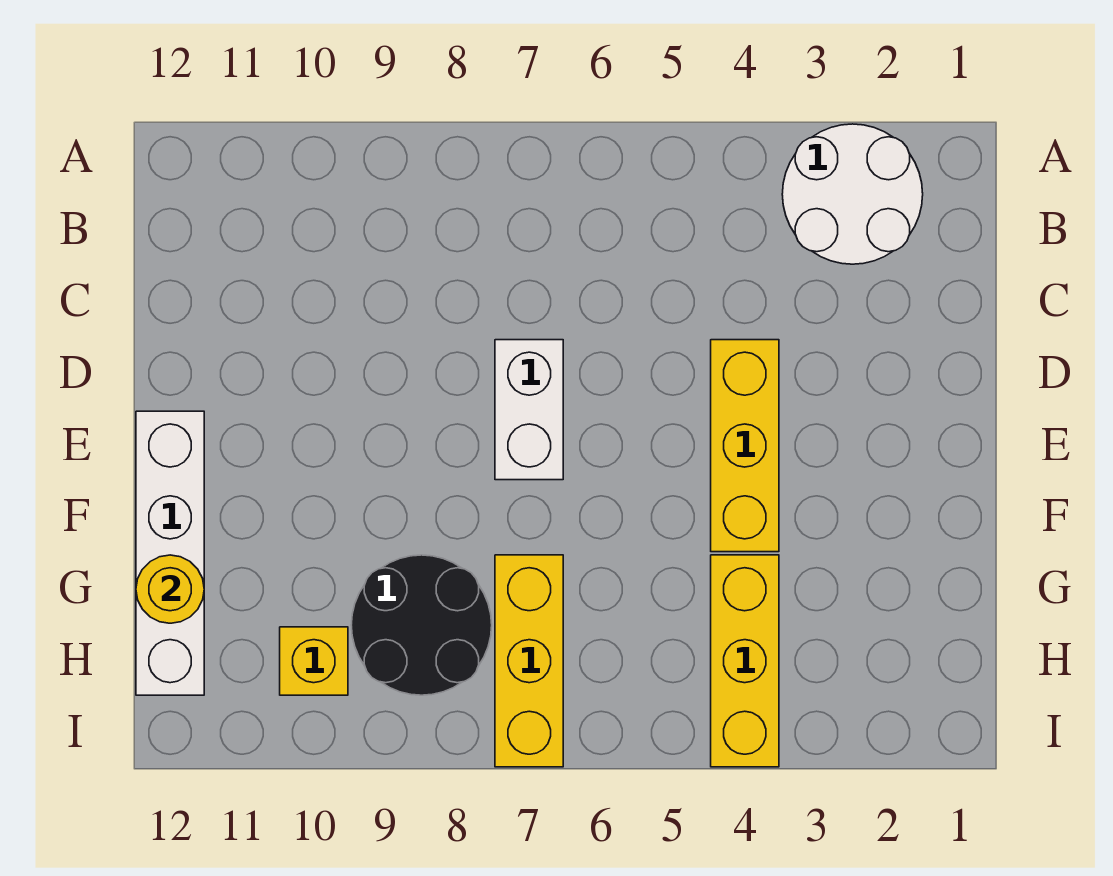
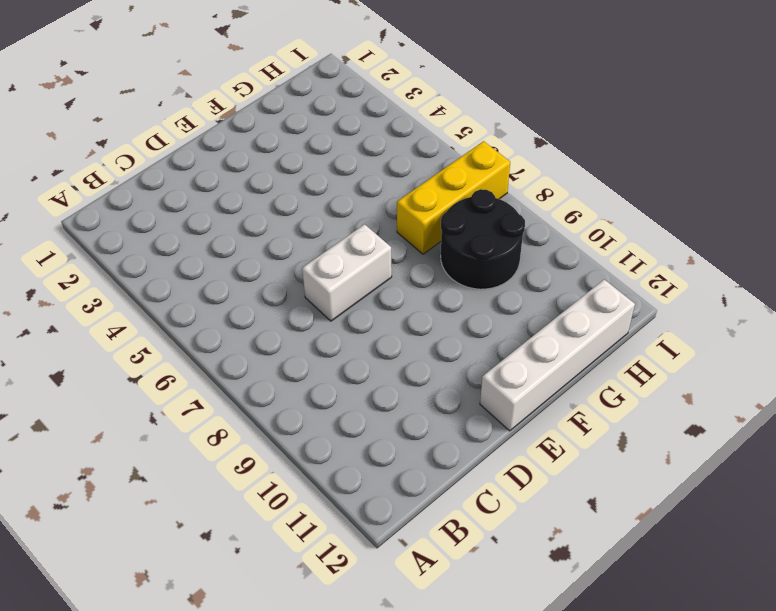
none -> white 2x2 round brick [782,124,923,264]
none -> yellow 1x3 brick [711,340,779,552]

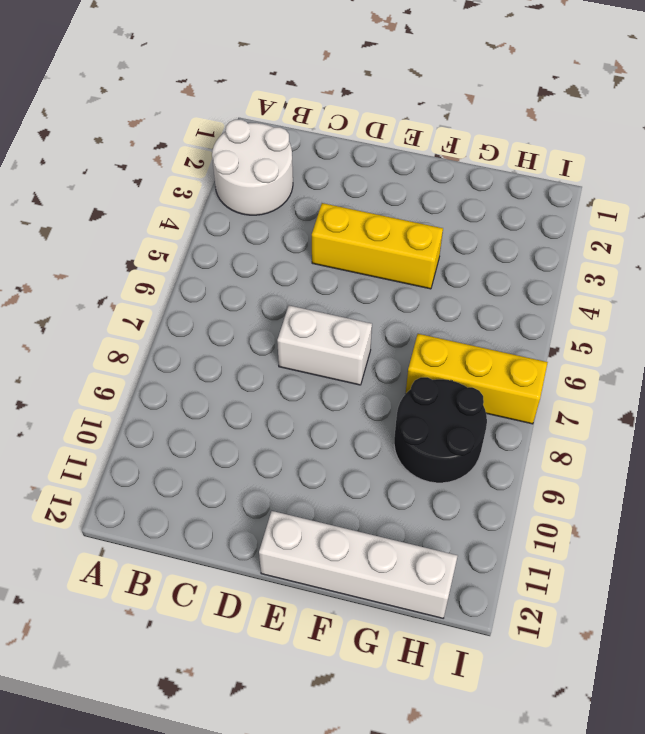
none -> yellow 1x3 brick [711,555,779,767]
none -> yellow 1x1 brick [280,627,348,695]

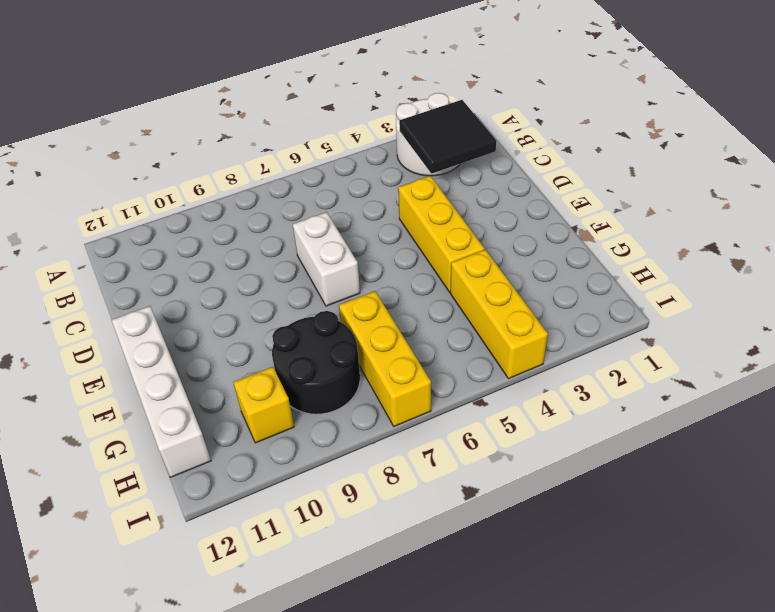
black 2x2 tile [399,100,496,174] -> none
none -> yellow 1x1 round brick [136,555,204,623]

